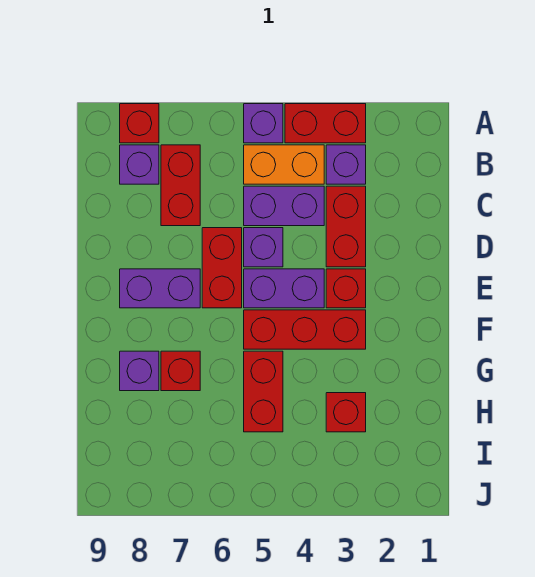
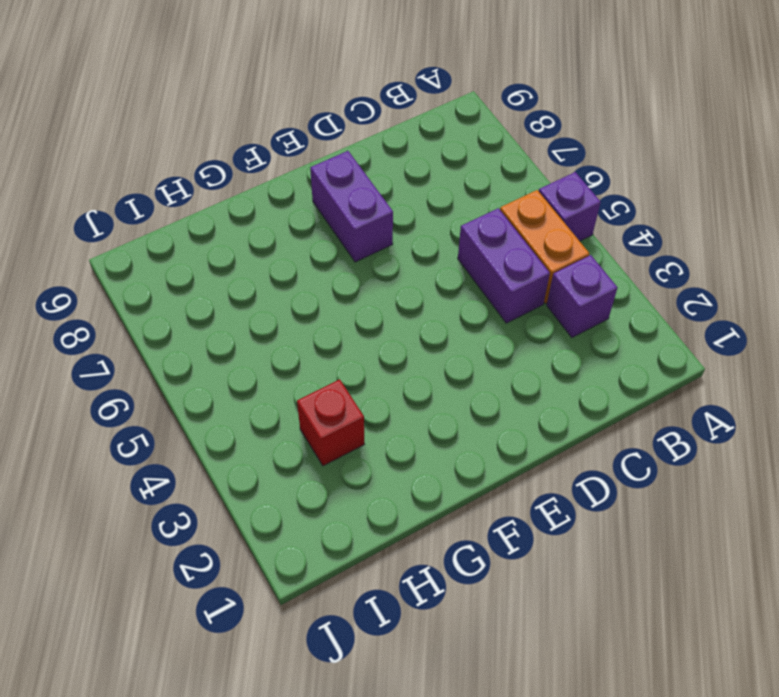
none -> red 1x2 brick [285,104,366,143]
none -> red 1x1 brick [120,104,159,143]
none -> red 1x2 brick [161,145,200,226]

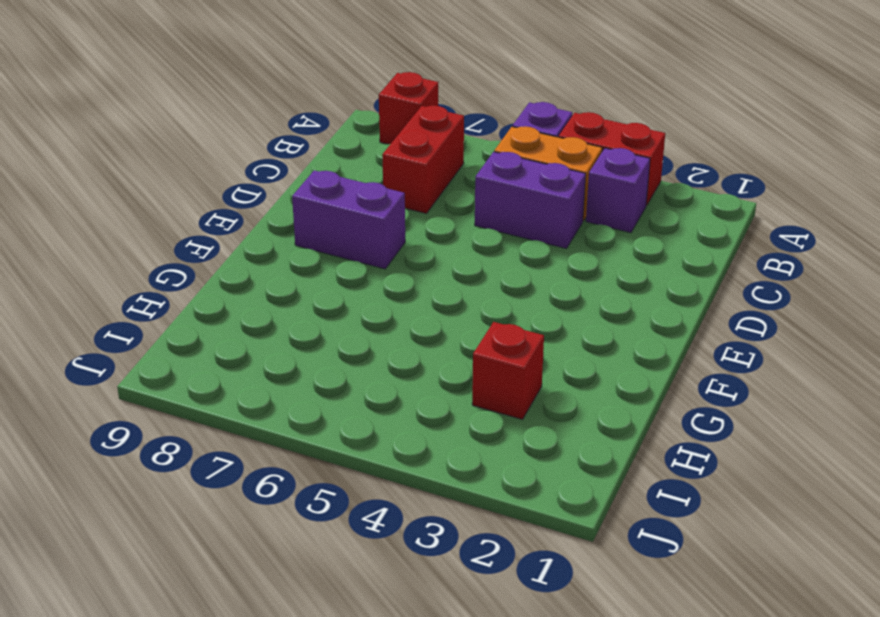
none -> purple 1x1 brick [120,145,159,184]
none -> red 1x2 brick [326,186,366,267]
none -> purple 1x1 brick [244,228,283,267]

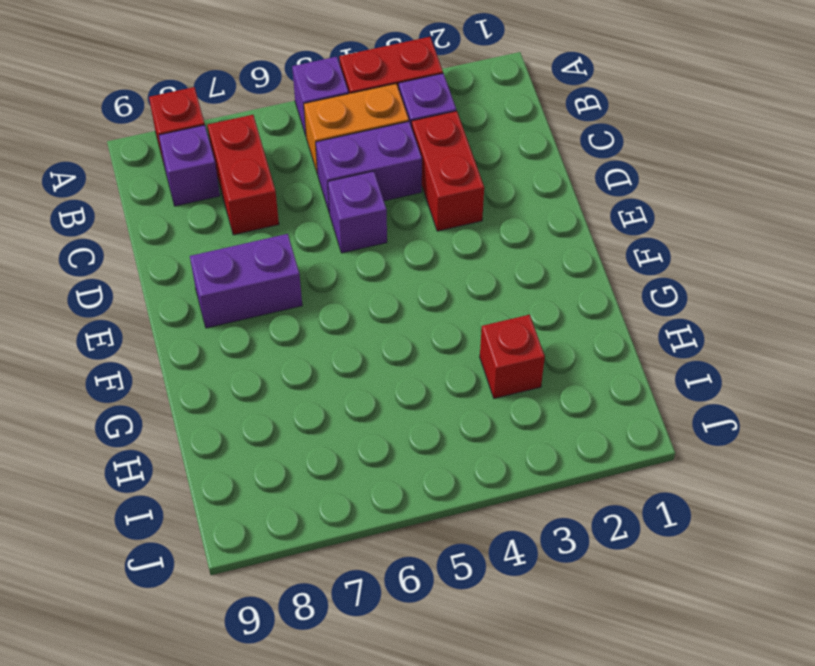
none -> red 1x2 brick [202,228,242,308]
none -> red 1x1 brick [326,269,366,308]
none -> purple 1x2 brick [244,269,324,308]

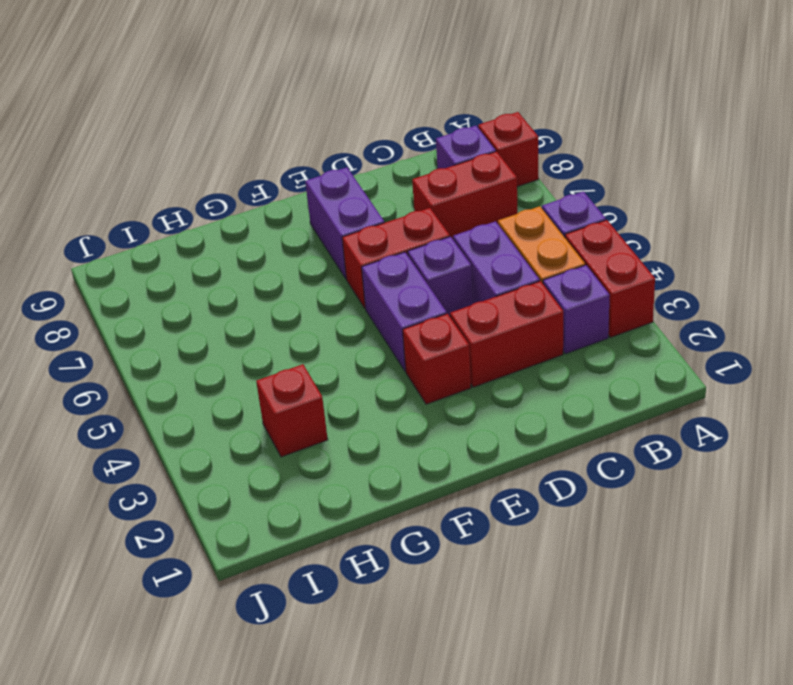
none -> red 1x3 brick [244,310,366,349]
none -> red 1x2 brick [244,351,283,432]
none -> red 1x1 brick [161,351,200,391]

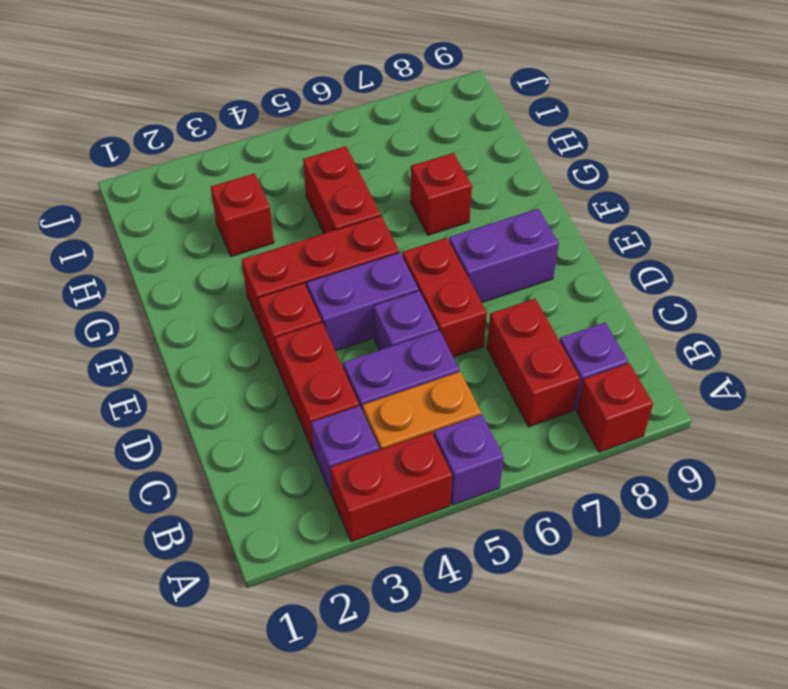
none -> purple 1x1 brick [120,351,159,391]

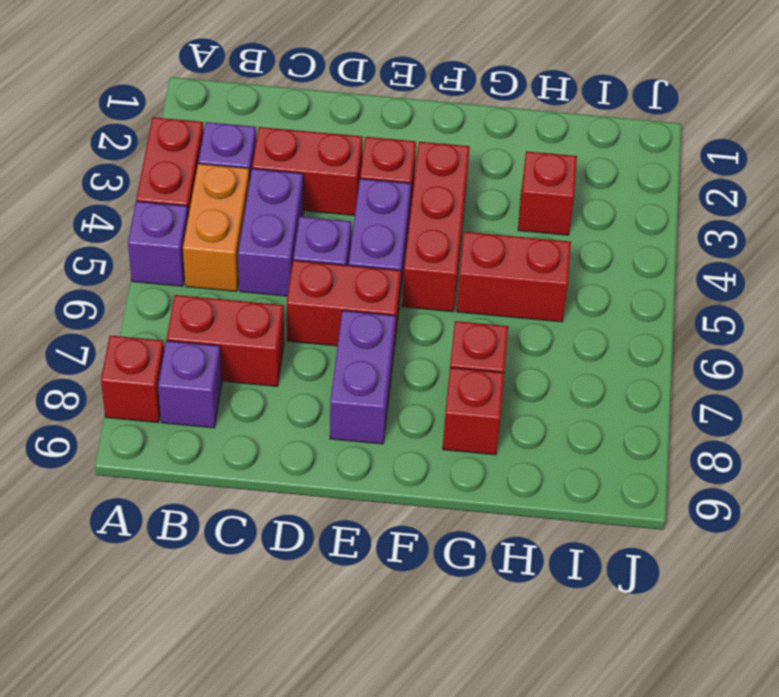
red 1x1 brick [443,368,504,455] -> purple 1x1 brick [120,351,159,391]

